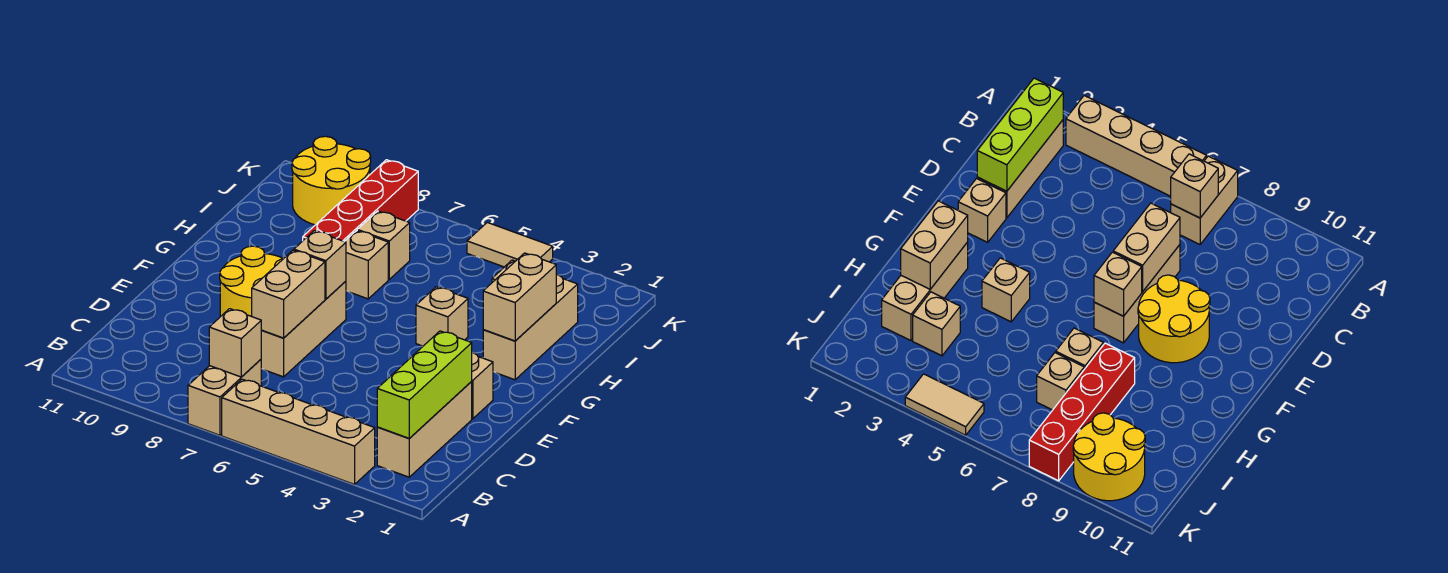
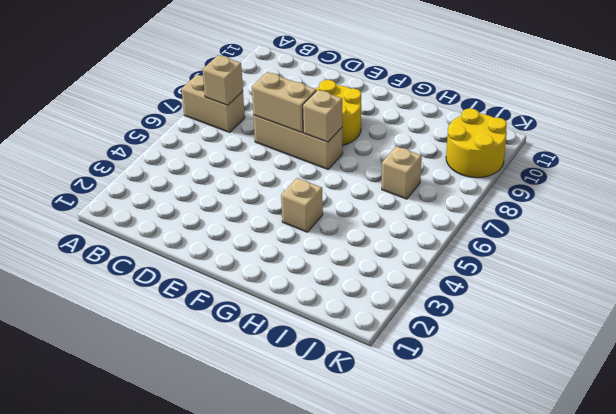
none -> tan 1x4 brick [222,379,375,484]
none -> tan 1x3 brick [377,382,472,477]
none -> tan 1x1 brick [471,353,493,419]

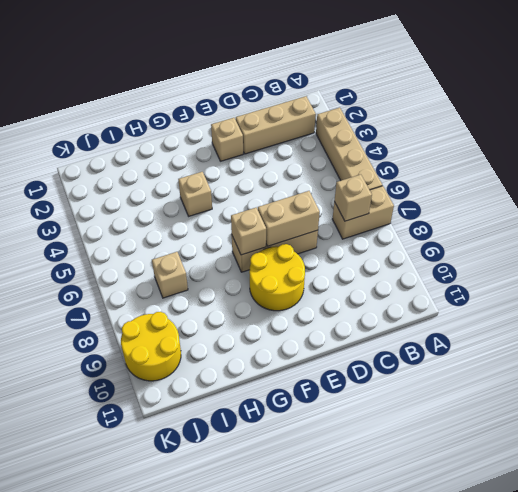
none -> tan 1x3 brick [483,274,578,380]
none -> tan 1x1 brick [344,231,388,299]
none -> red 1x4 brick [303,160,418,241]

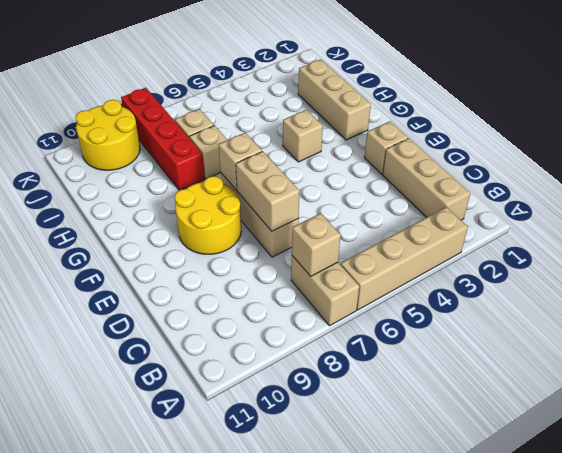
none -> tan 1x1 brick [913,292,960,356]
none -> tan 1x2 tile [467,222,553,267]
none -> lime 1x3 brick [377,331,472,438]

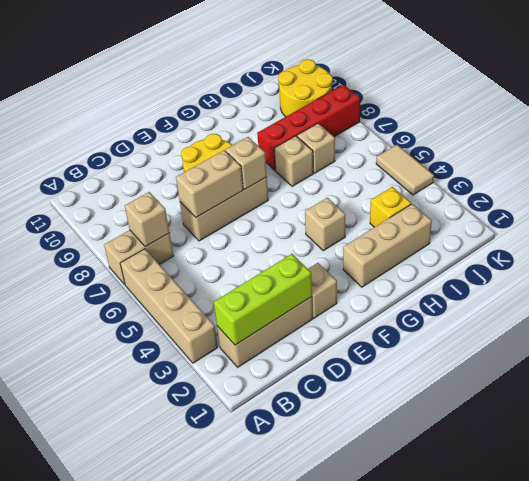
yellow 1x1 brick [370,187,411,227] -> tan 1x1 brick [913,292,960,356]
none -> tan 1x2 brick [483,253,556,341]

